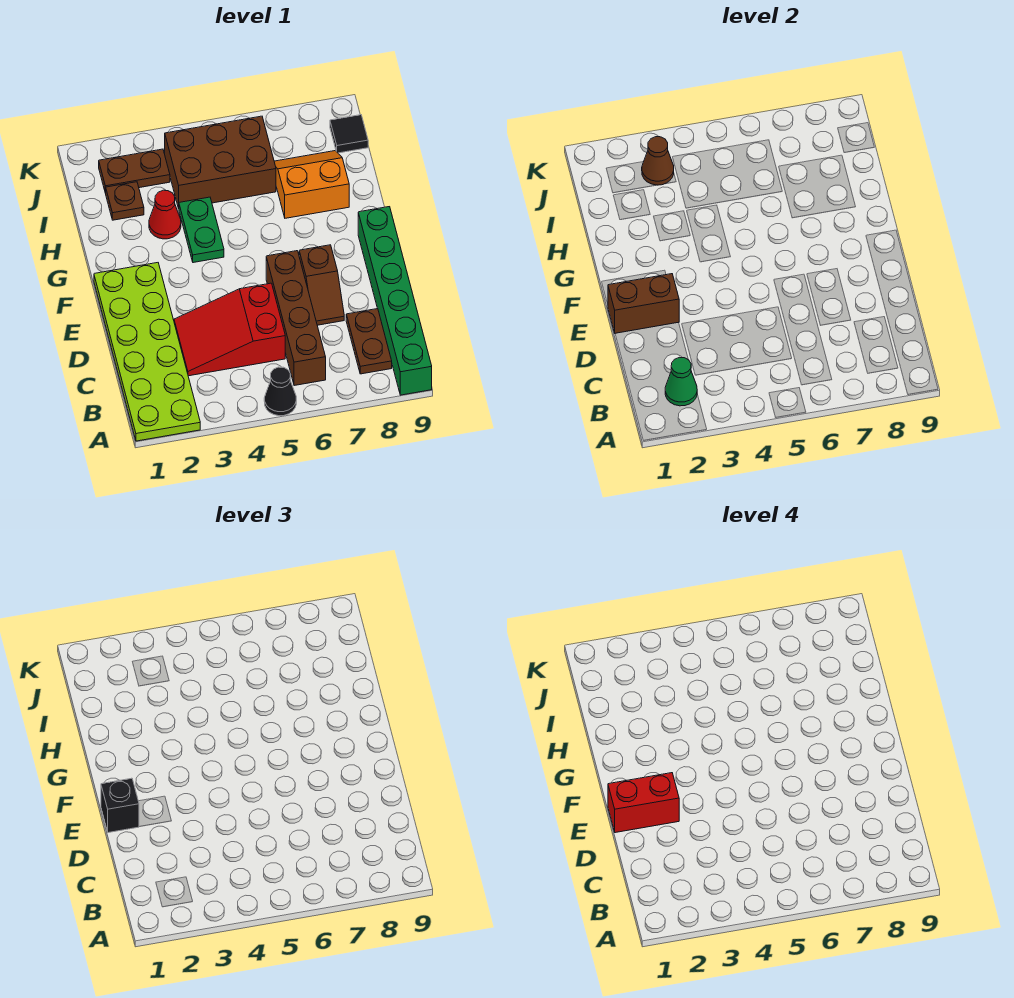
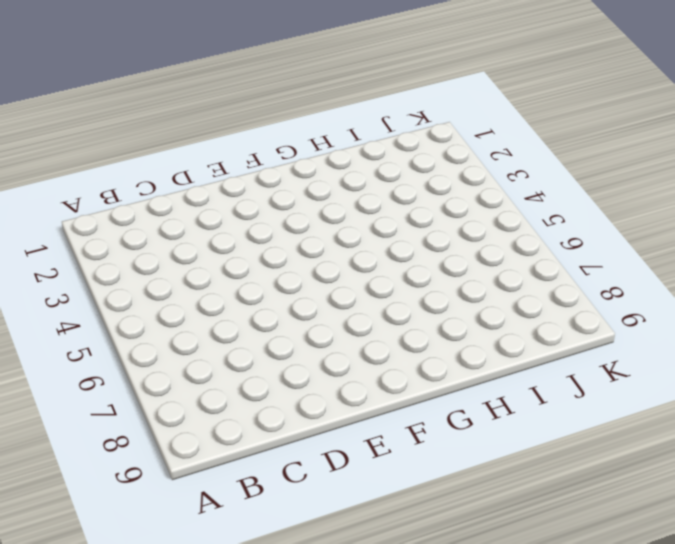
none -> lime 2x6 plate [94,263,200,441]
none -> black 1x1 cone [264,367,296,416]
none -> green 1x6 brick [358,207,432,395]

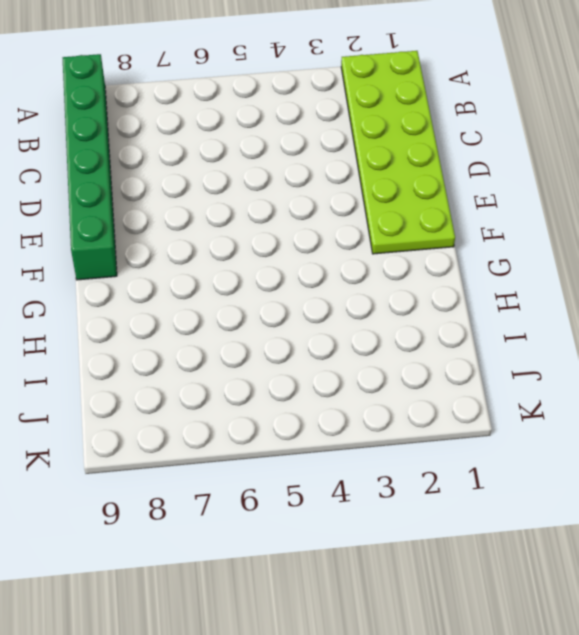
none -> black 1x1 cone [264,367,296,416]
none -> brown 1x4 brick [266,251,326,386]
none -> brown 1x2 plate [346,309,392,374]

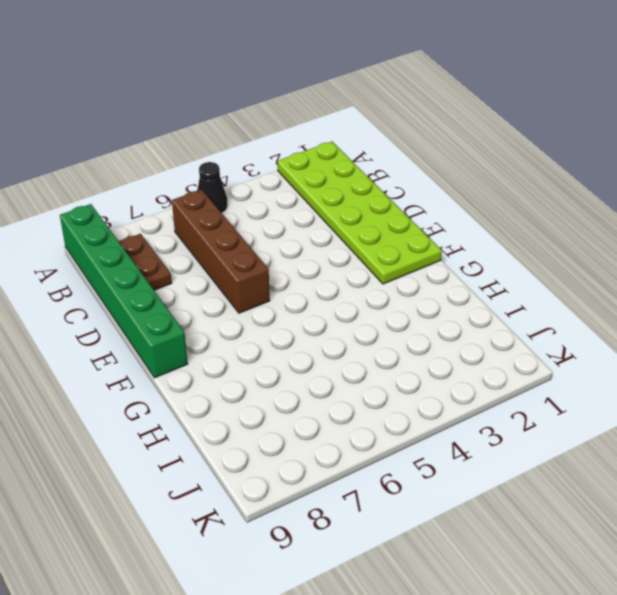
none -> red 2x3 slope [174,283,285,376]
none -> brown 1x2 slope [299,245,344,325]
none -> green 1x2 plate [179,197,224,263]

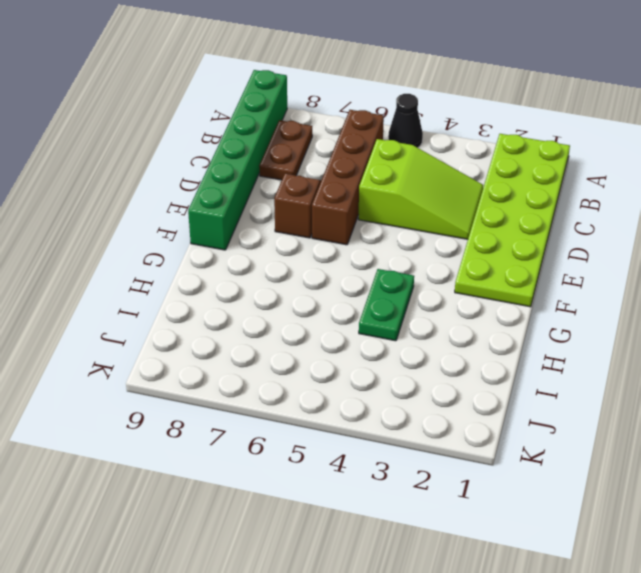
lime 2x3 slope [358,139,483,239] -> red 2x3 slope [174,283,285,376]
none -> red 1x1 cone [149,190,181,239]
none -> orange 2x2 slope [274,151,349,218]
none -> brown 1x1 plate [106,182,144,220]

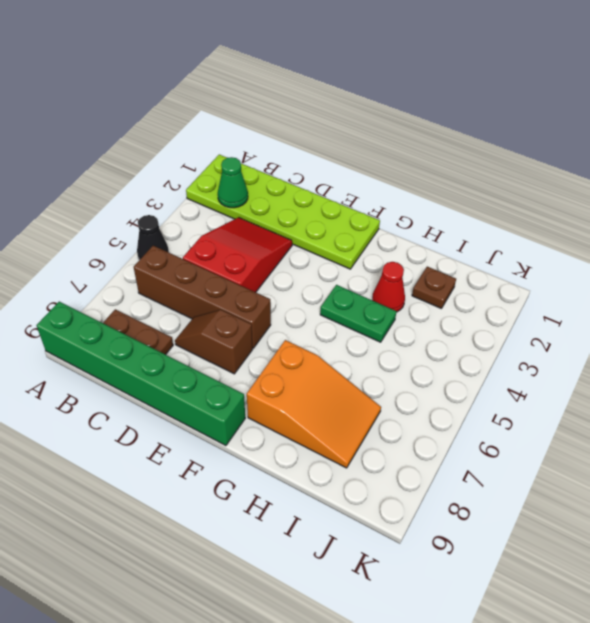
orange 2x3 slope [247,340,381,468] -> orange 2x2 slope [274,151,349,218]
none -> brown 2x3 brick [165,116,276,208]
none -> brown 1x2 plate [99,149,170,193]
none -> black 1x1 tile [330,115,368,153]

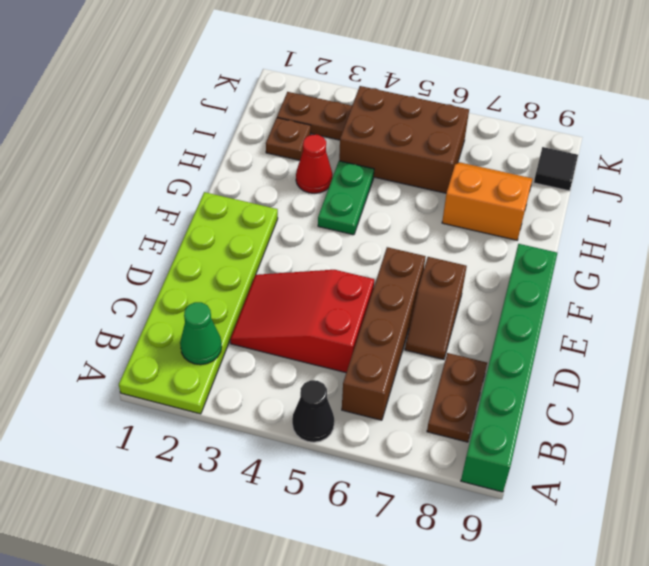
none -> brown 1x2 brick [608,274,679,333]
none -> brown 1x1 cone [642,137,674,185]
none -> black 1x1 brick [101,778,139,833]

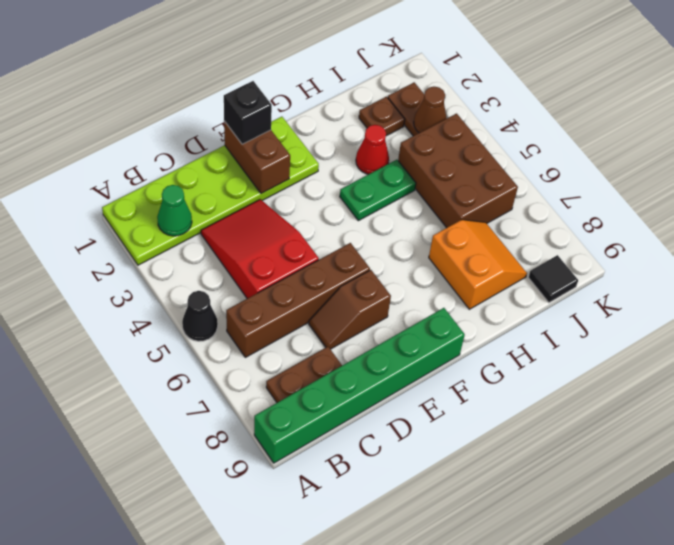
none -> red 1x2 brick [608,773,679,833]

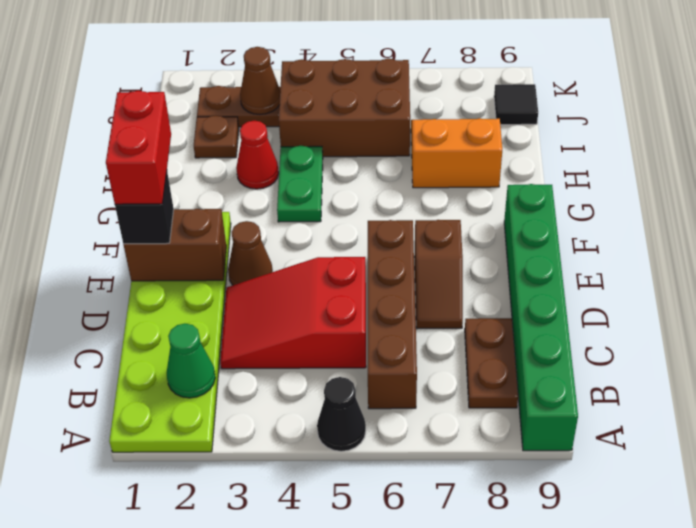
red 1x2 brick [106,91,171,204] -> red 1x2 brick turned to [608,773,679,833]
brown 1x1 cone [228,221,273,285] -> none

